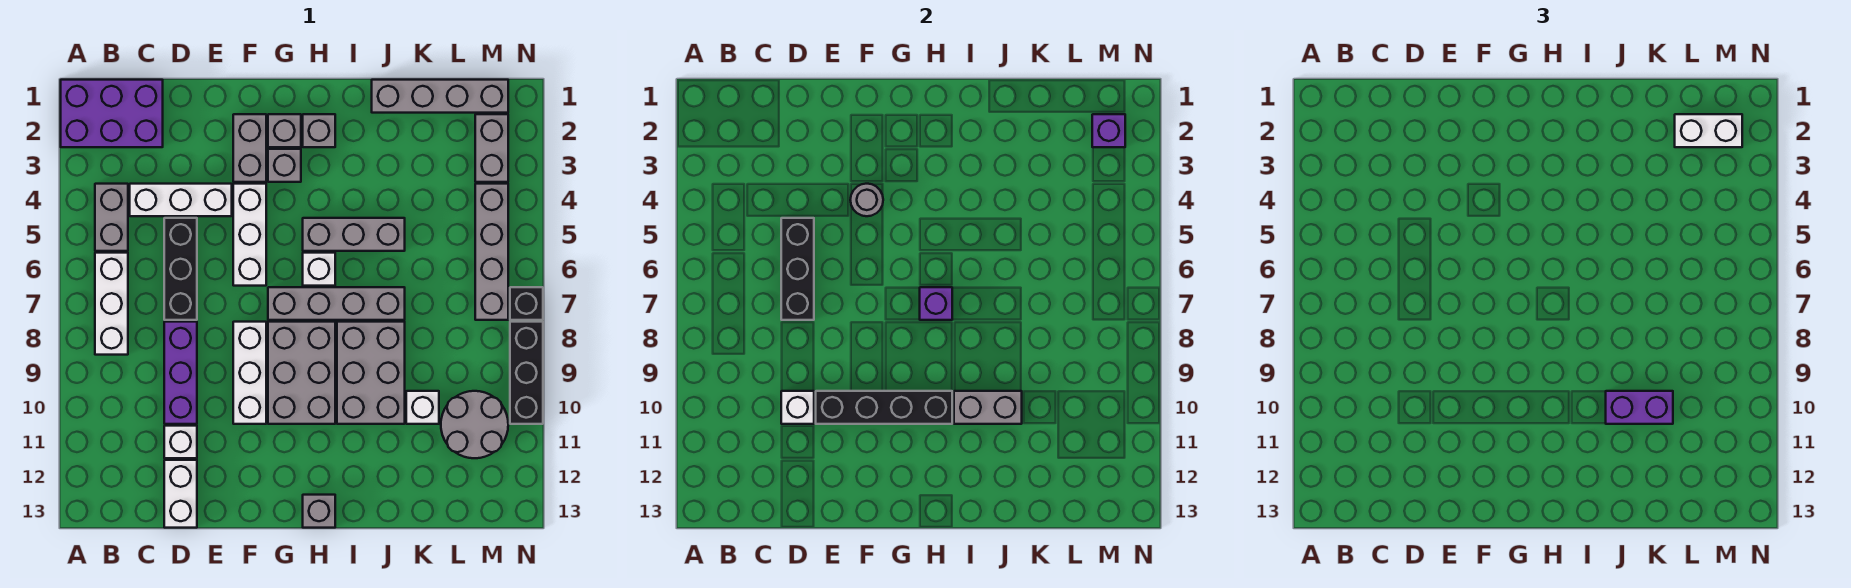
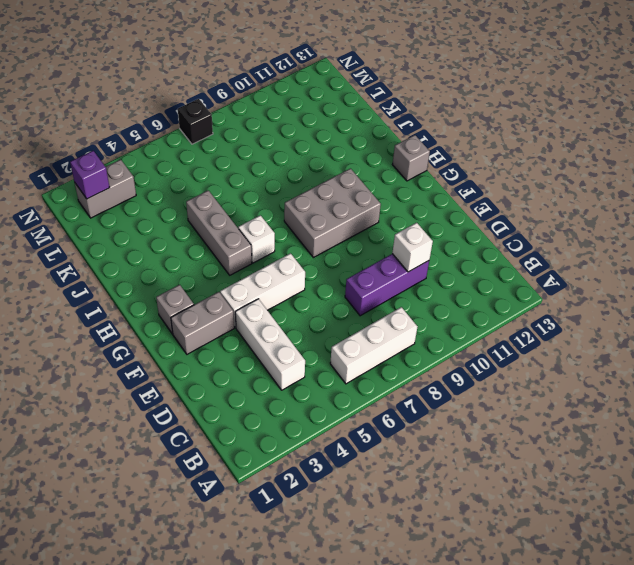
none -> purple 2x3 brick [61,80,163,147]
none -> grey 1x2 brick [95,184,128,251]
none -> black 1x3 brick [164,218,197,320]
none -> white 1x1 brick [164,426,197,458]

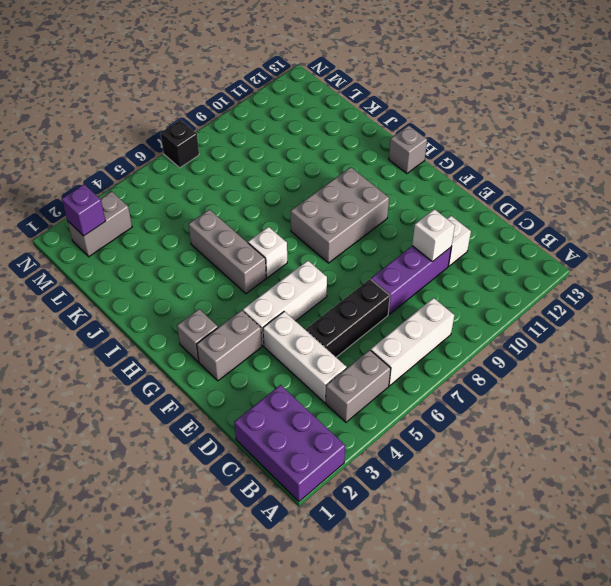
none -> white 1x2 brick [164,460,197,528]
none -> white 1x3 brick [233,322,266,424]
none -> grey 1x1 brick [268,149,301,182]
none -> grey 1x4 brick [268,287,405,320]

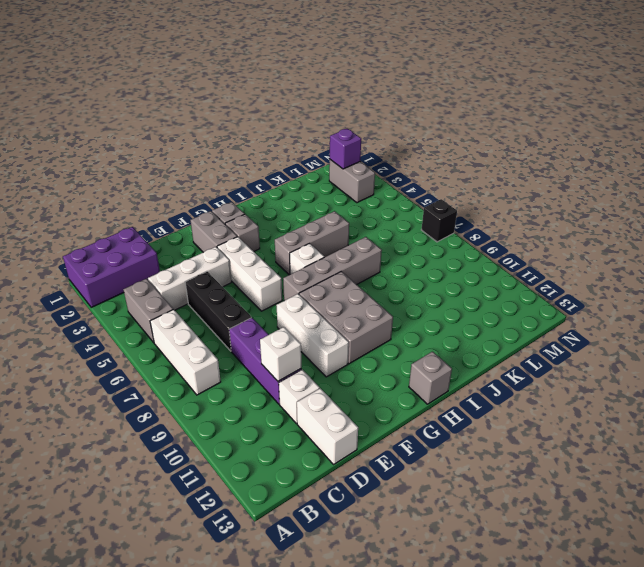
none -> grey 1x1 brick [303,114,335,147]
none -> grey 2x3 brick [337,322,405,424]
none -> grey 1x4 brick [372,80,508,113]
none -> white 1x1 brick [406,391,439,424]

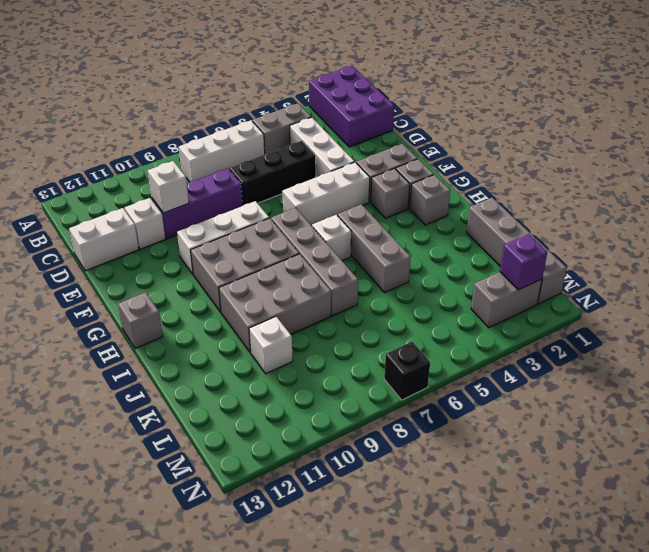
none -> grey 2x2 round brick [441,391,508,458]
none -> grey 1x4 brick [475,184,508,320]
none -> black 1x3 brick [510,322,543,424]
none -> black 1x3 brick [781,218,814,320]

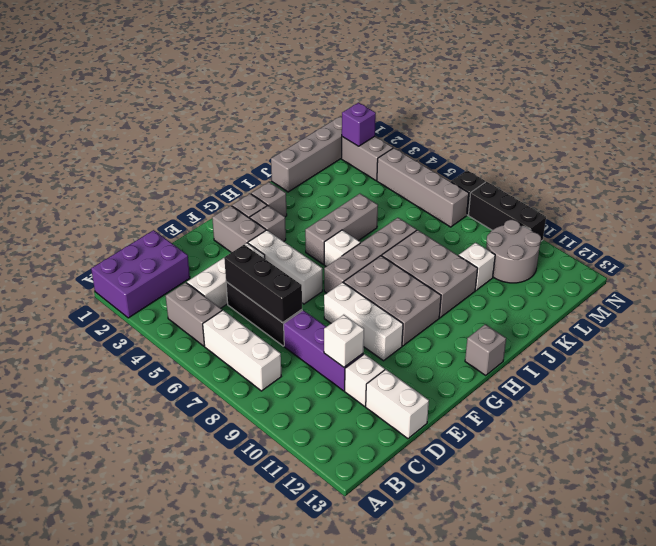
none -> black 1x4 brick [816,391,952,424]
none -> grey 1x1 round brick [850,184,883,216]
none -> purple 1x1 brick [920,287,952,320]
none -> grey 1x2 brick [954,391,1022,424]

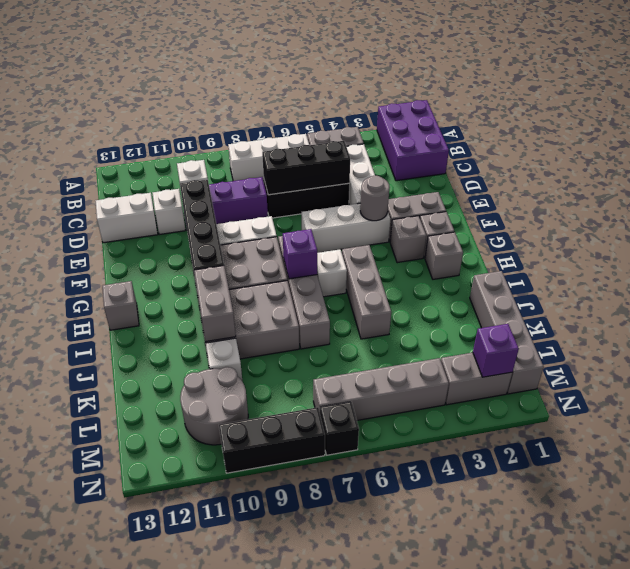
none -> purple 1x2 brick [1606,391,1673,424]
none -> white 1x2 brick [1675,114,1742,147]

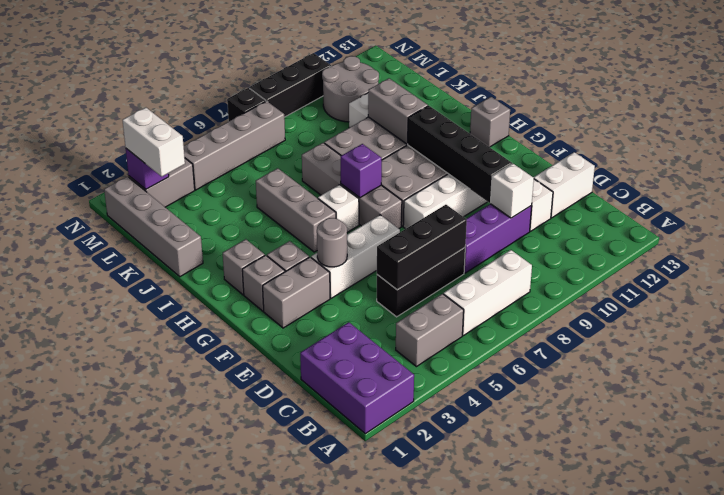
none -> white 1x3 brick [130,184,232,216]
none -> purple 1x2 brick [1606,391,1673,424]

